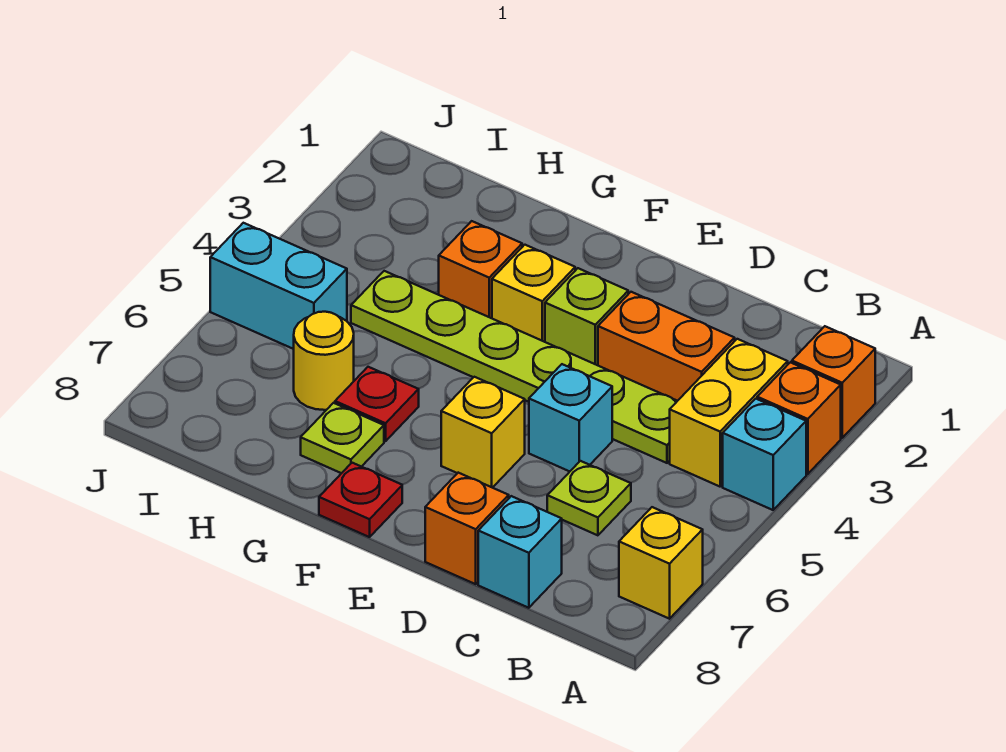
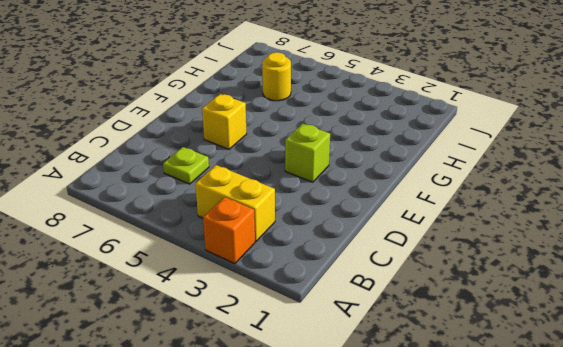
none -> orange 1x1 brick [792,326,875,438]
none -> cyan 1x1 brick [723,399,806,510]
none -> yellow 1x1 brick [619,507,703,619]

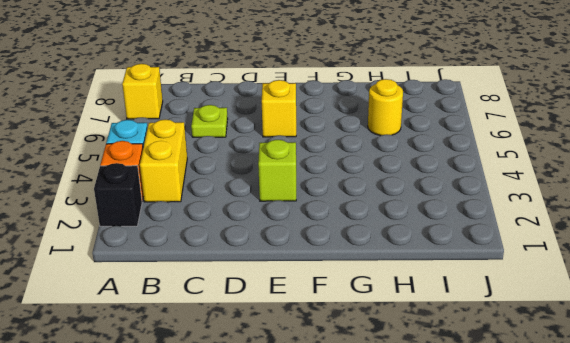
black 1x1 brick [94,163,142,226] -> orange 1x1 brick [792,326,875,438]
none -> orange 1x2 brick [598,292,735,401]
none -> lime 1x6 plate [351,271,677,463]
none -> cyan 1x1 brick [478,496,562,608]

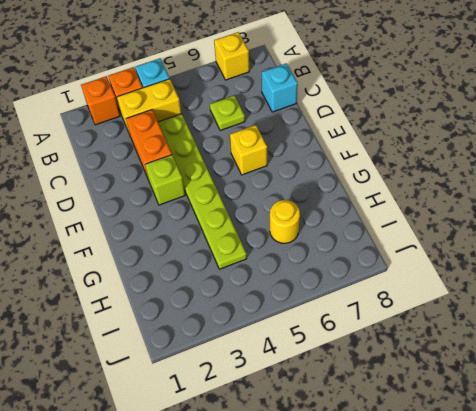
none -> cyan 1x1 brick [529,364,612,471]
none -> orange 1x1 brick [425,473,509,584]
none -> yellow 1x1 brick [492,245,575,342]

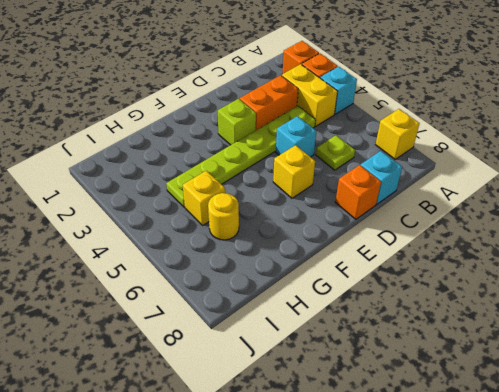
yellow 1x1 brick [183,171,225,225] -> yellow 1x1 brick moved to [492,245,575,342]
none -> red 1x1 plate [319,463,402,537]
none -> orange 1x1 brick [439,221,522,318]
none -> red 1x1 plate [335,367,419,441]

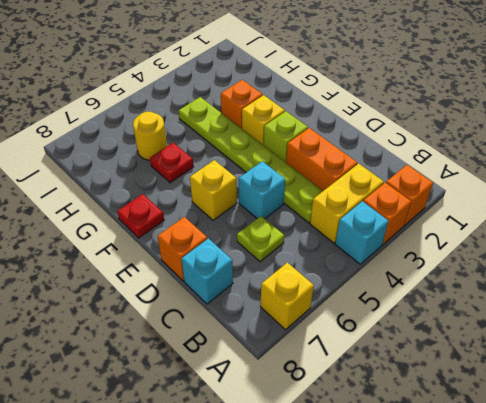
none -> lime 1x1 plate [301,403,384,473]
none -> cyan 1x2 brick [210,223,347,349]

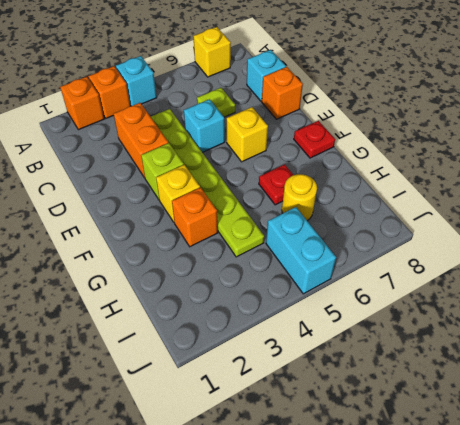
none -> yellow 1x2 brick [670,339,788,487]
none -> lime 1x1 plate [301,403,384,473]

